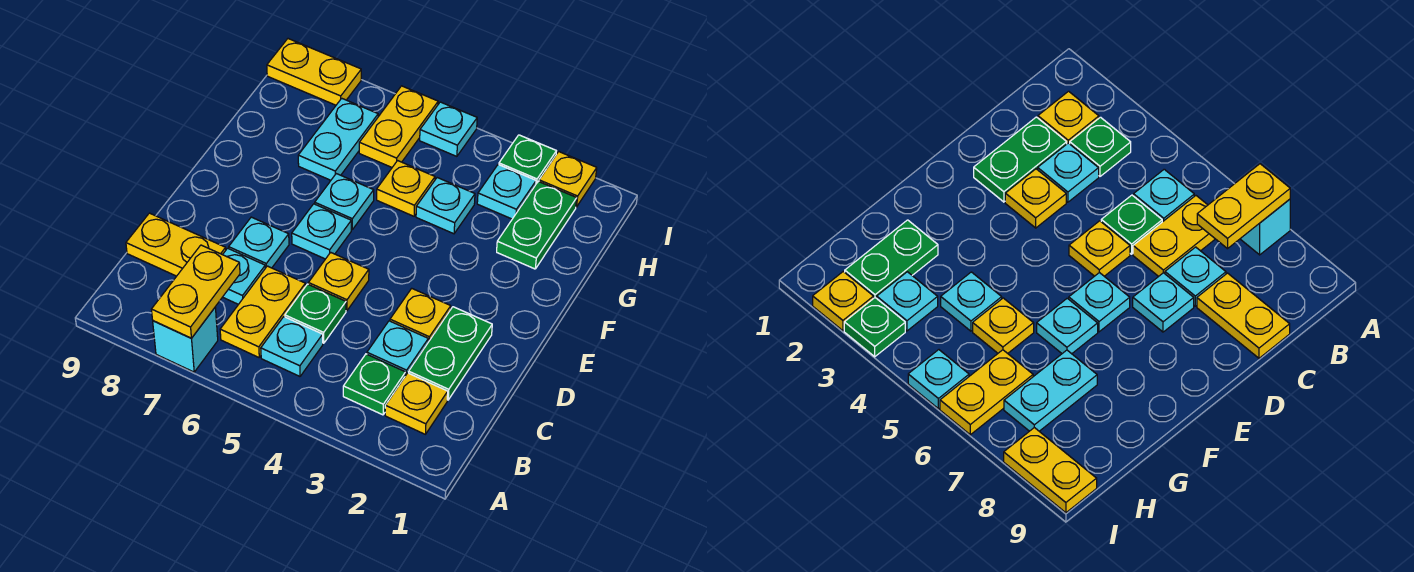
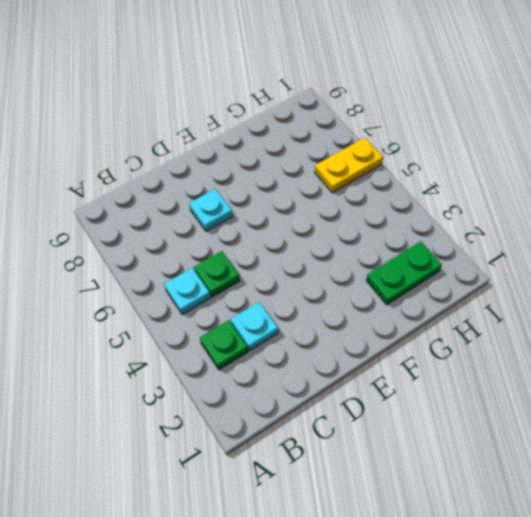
none -> cyan 1x1 brick [153,308,218,372]
none -> yellow 1x1 plate [385,373,448,434]
none -> yellow 1x2 plate [220,266,305,357]

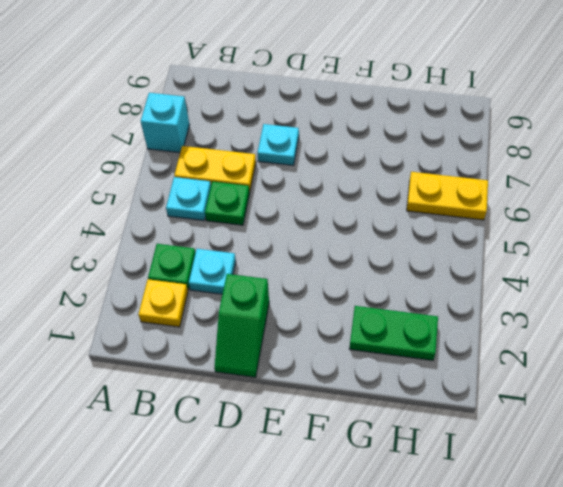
green 1x2 slope [214,274,269,377] -> green 1x2 plate [409,307,492,400]
none -> cyan 1x1 plate [223,248,265,304]
none -> yellow 1x2 plate [126,213,226,276]
none -> yellow 1x1 plate [390,288,451,342]

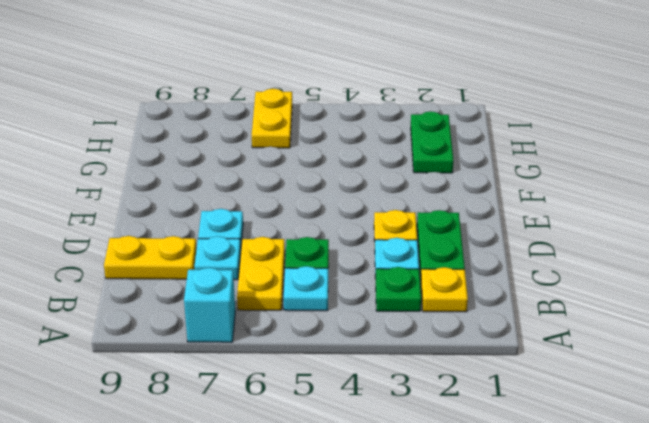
none -> yellow 1x1 plate [308,252,369,311]
none -> cyan 1x1 plate [292,204,351,259]
none -> cyan 1x1 plate [315,174,374,230]

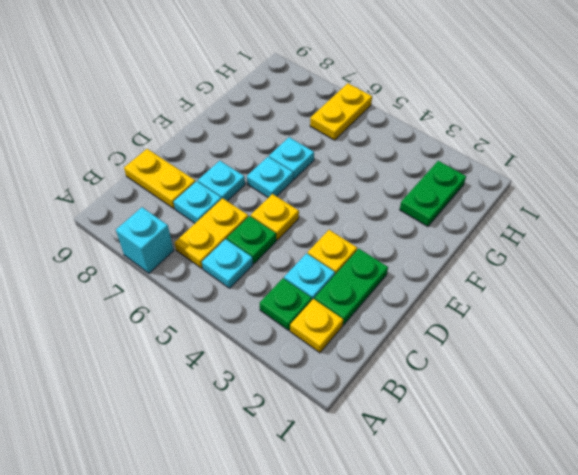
none -> cyan 1x1 plate [416,178,475,234]
none -> yellow 1x1 plate [377,161,435,216]
none -> cyan 1x2 plate [298,98,378,180]

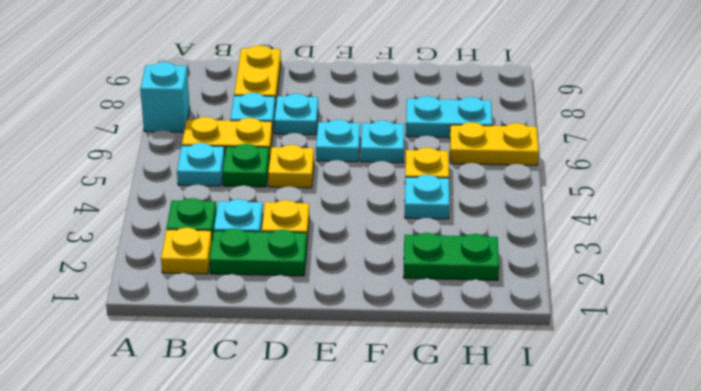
none -> cyan 1x1 plate [477,165,536,219]
none -> yellow 1x1 plate [539,152,597,207]
none -> green 1x1 plate [499,135,556,184]

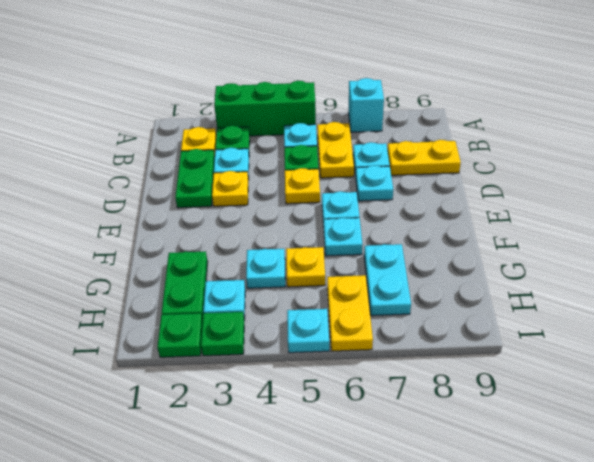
green 1x3 brick [214,81,316,136] -> none
green 1x1 plate [157,313,203,357] -> yellow 1x1 plate [539,152,597,207]
none -> yellow 1x2 plate [267,39,361,105]
none -> yellow 1x2 plate [151,245,240,338]

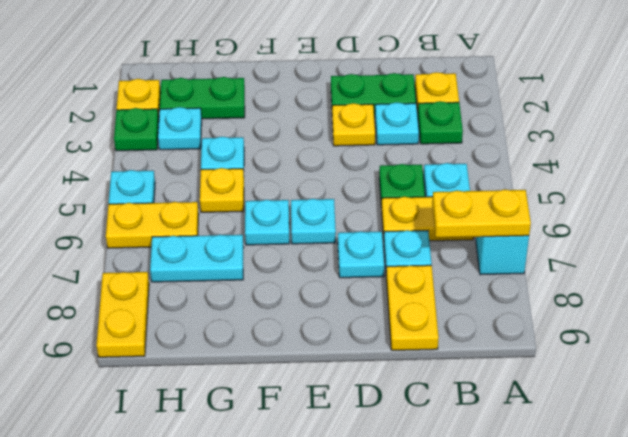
none -> yellow 1x1 plate [308,252,369,311]

